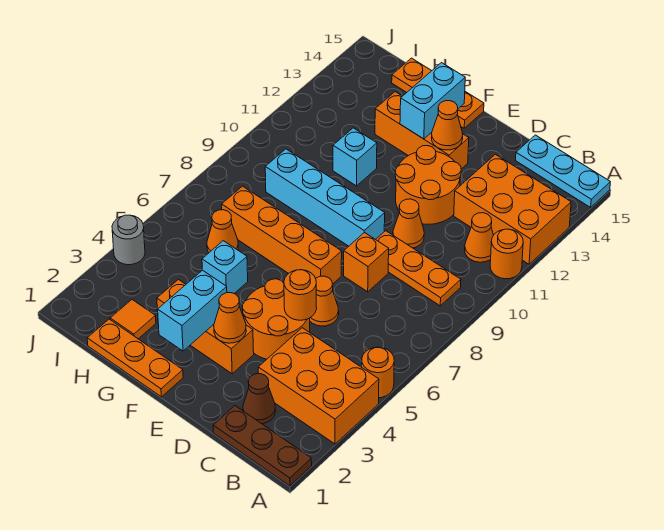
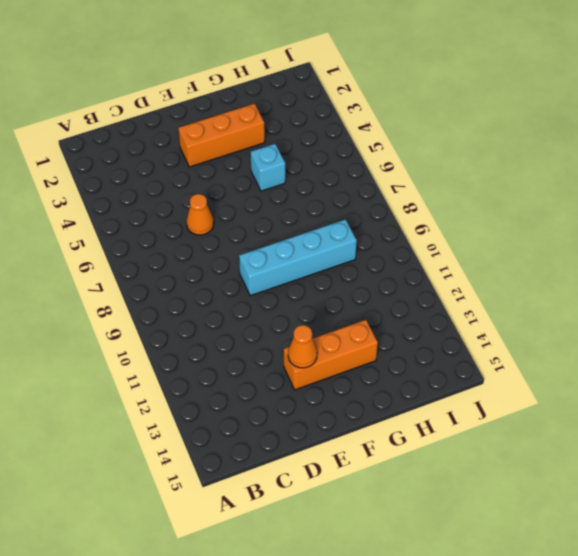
none -> brown 1x3 plate [213,406,312,486]
none -> orange 2x3 brick [258,328,379,444]
none -> orange 1x1 round brick [362,347,394,398]
none -> orange 1x1 round brick [490,229,523,279]

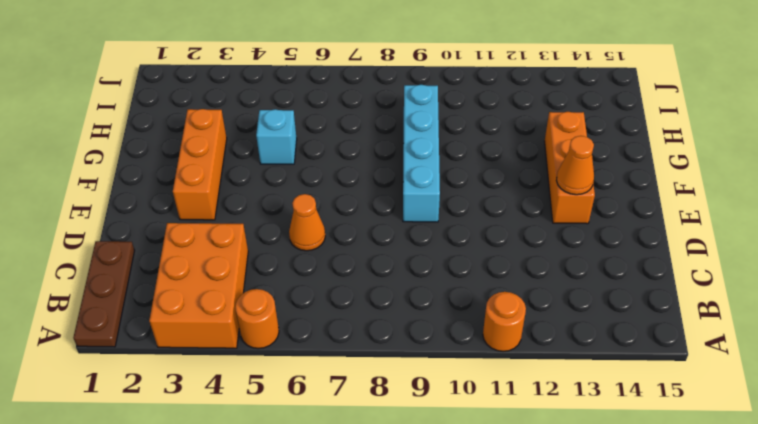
none -> orange 2x3 brick [454,154,571,264]
none -> cyan 1x3 plate [516,135,610,207]
none -> orange 1x3 plate [376,231,461,306]
none -> orange 1x1 cone [465,213,493,262]

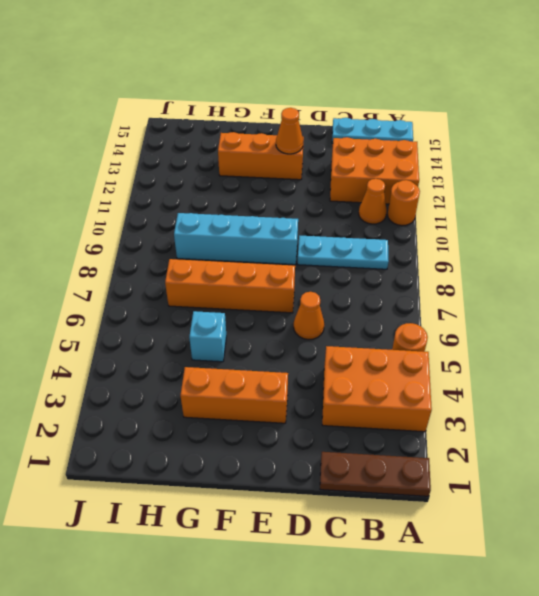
cyan 1x3 plate [297,235,389,269] -> orange 1x3 plate [376,231,461,306]
none -> brown 1x1 cone [243,374,275,424]
none -> orange 2x2 round brick [243,279,310,359]
none -> orange 1x1 brick [344,232,389,292]
none -> orange 1x1 cone [393,199,424,248]

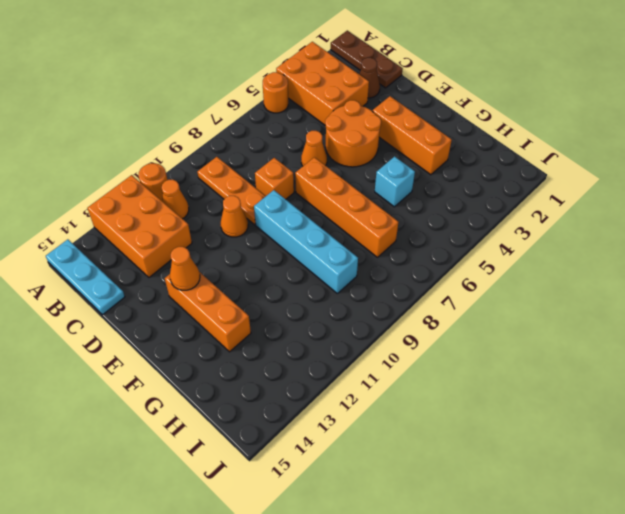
none -> orange 2x2 round brick [395,146,461,224]
none -> orange 1x3 plate [87,319,183,397]
none -> orange 1x3 plate [392,58,484,128]
none -> cyan 1x1 brick [333,128,377,186]

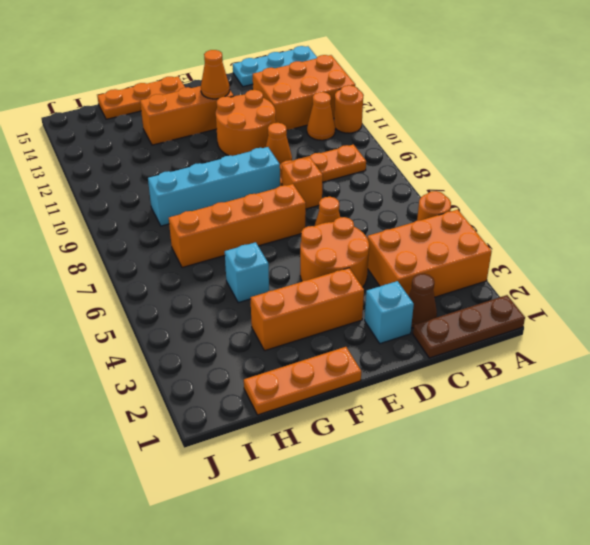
cyan 1x1 brick [365,281,414,344] -> cyan 1x1 brick moved to [333,128,377,186]
none -> orange 1x1 tile [110,300,156,339]
none -> orange 1x1 cone [207,210,238,252]
none -> grey 1x1 round brick [112,215,145,265]
none -> orange 1x1 round brick [284,270,317,320]

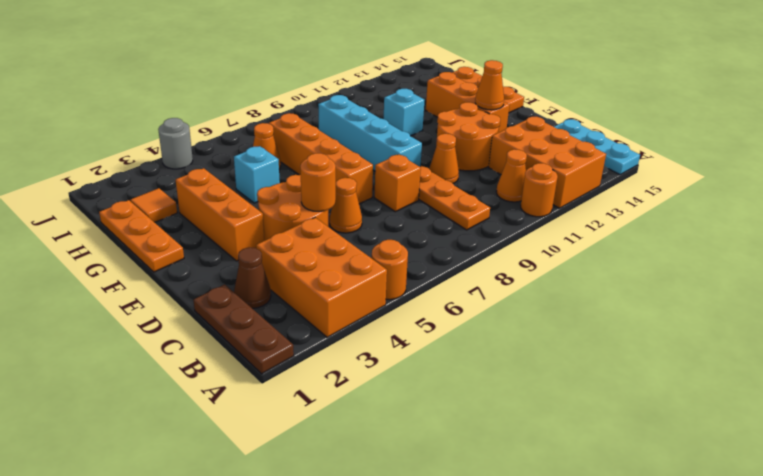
none -> orange 1x1 cone [214,293,246,343]
none -> cyan 1x2 brick [158,270,227,351]
none -> cyan 1x2 brick [400,63,465,139]

